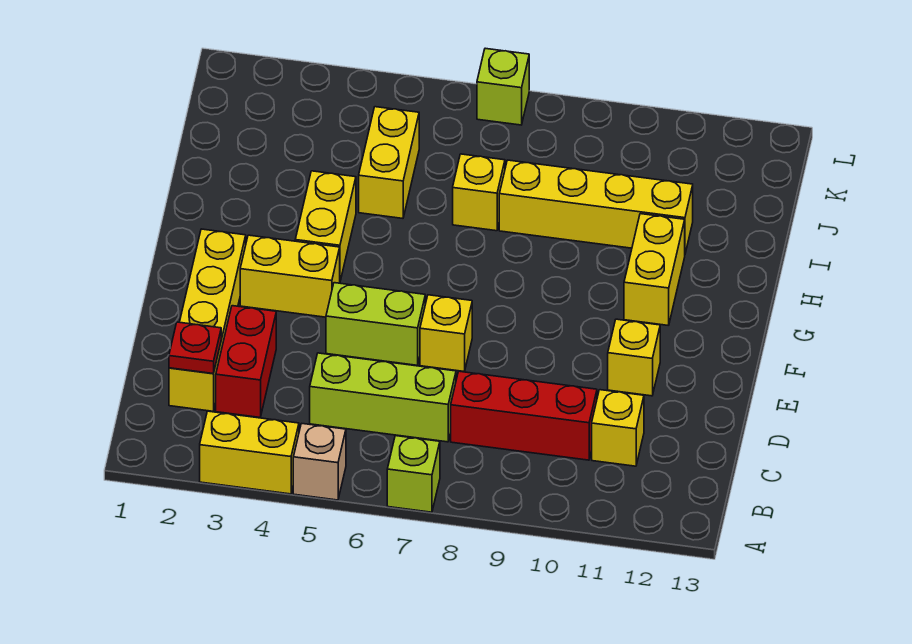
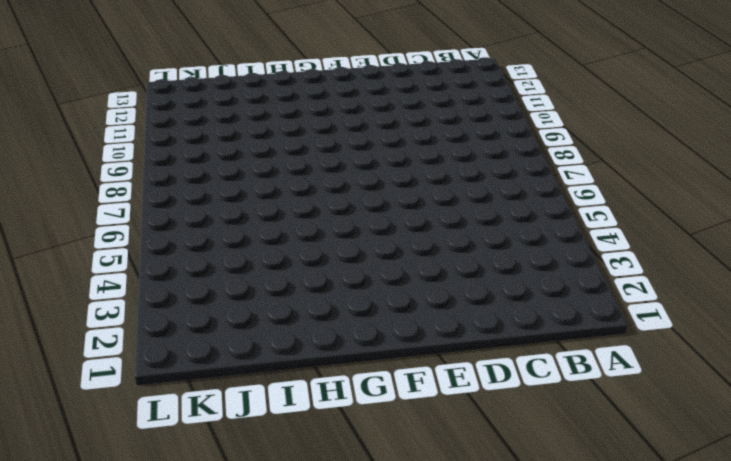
none -> yellow 1x2 brick [200,411,299,494]
none -> tan 1x1 brick [293,423,346,500]
none -> lime 1x1 brick [387,436,440,512]

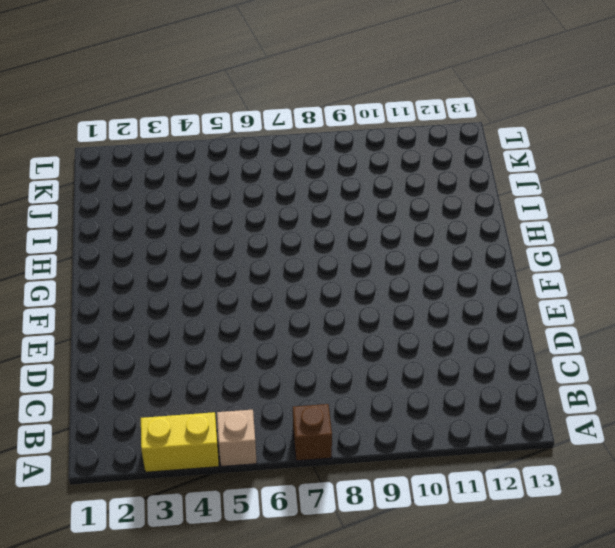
brown 1x1 brick [293,404,332,461] -> lime 1x1 brick [387,436,440,512]
none -> yellow 1x4 brick [169,229,246,411]
none -> red 1x2 brick [216,306,276,417]
none -> lime 1x3 brick [310,353,456,442]

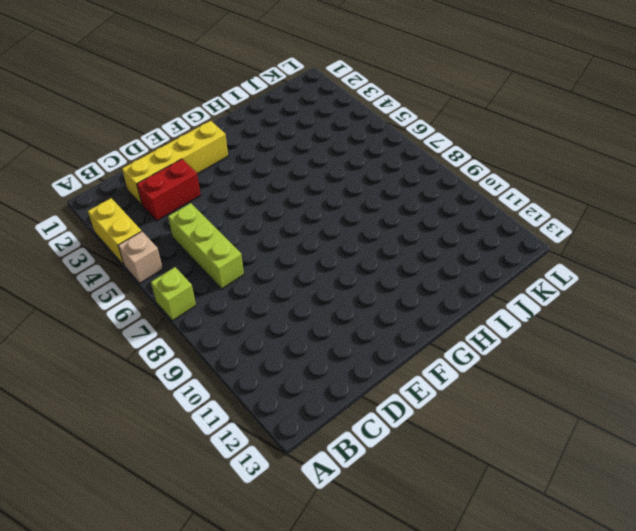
none -> red 1x3 brick [451,371,597,460]
none -> yellow 1x1 brick [592,390,644,466]
none -> lime 1x2 brick [326,283,425,365]

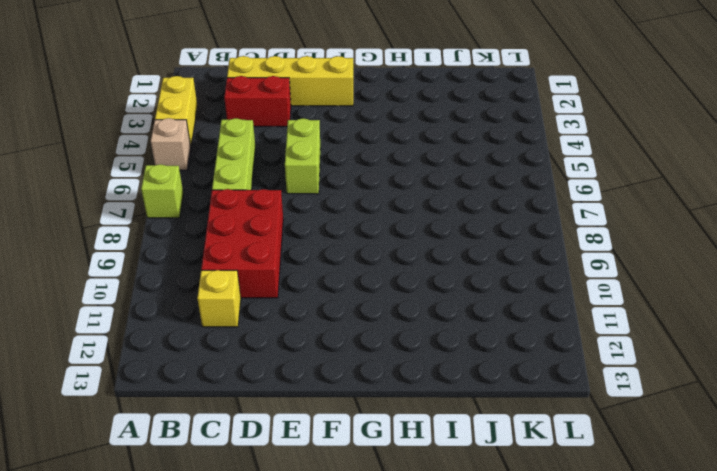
red 2x3 brick [201,189,283,298] -> red 1x3 brick [451,371,597,460]
none -> yellow 1x1 brick [420,295,472,371]
none -> yellow 1x1 brick [608,319,660,396]
none -> yellow 1x2 brick [240,235,340,317]

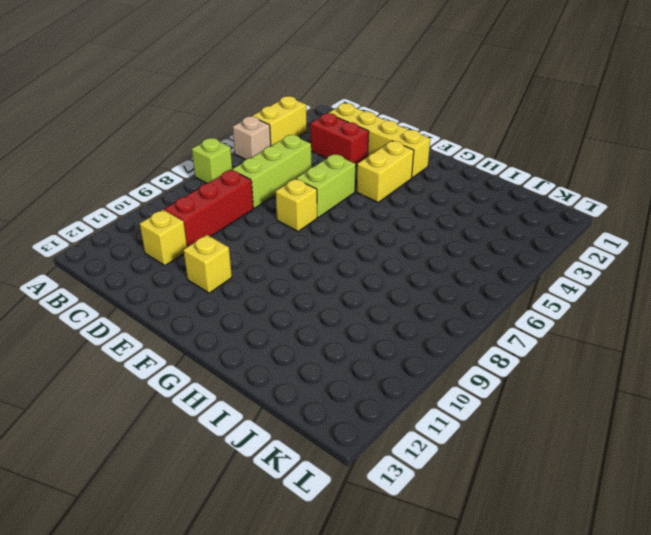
none -> yellow 1x2 brick [295,171,356,281]
none -> yellow 1x2 brick [624,214,685,326]
none -> yellow 1x2 brick [359,107,419,218]

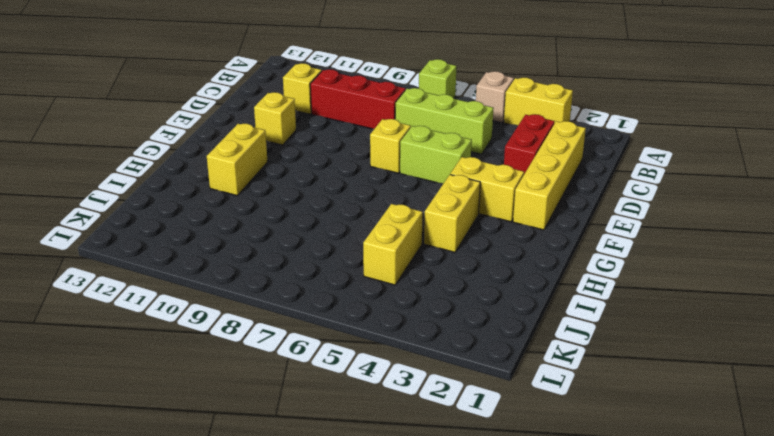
none -> yellow 1x1 brick [453,154,505,231]
none -> yellow 1x4 brick [499,160,693,253]
none -> lime 1x1 brick [477,48,529,125]

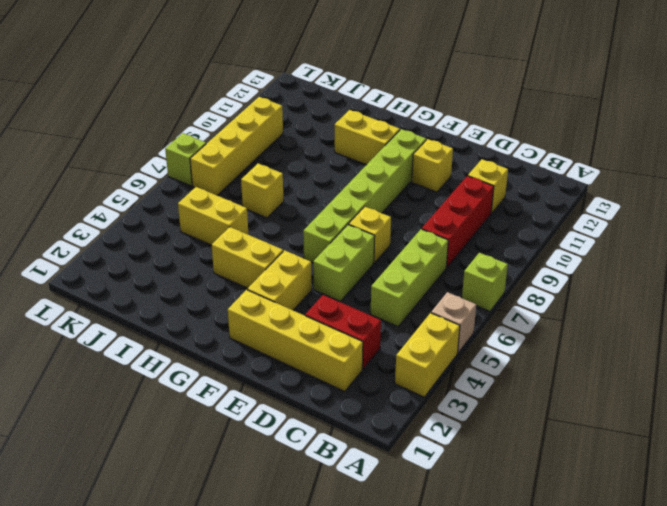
lime 1x6 brick [303,129,426,263] -> none
yellow 1x4 brick [190,97,283,195] -> yellow 1x4 brick moved to [499,160,693,253]
none -> red 1x1 plate [169,322,221,374]

